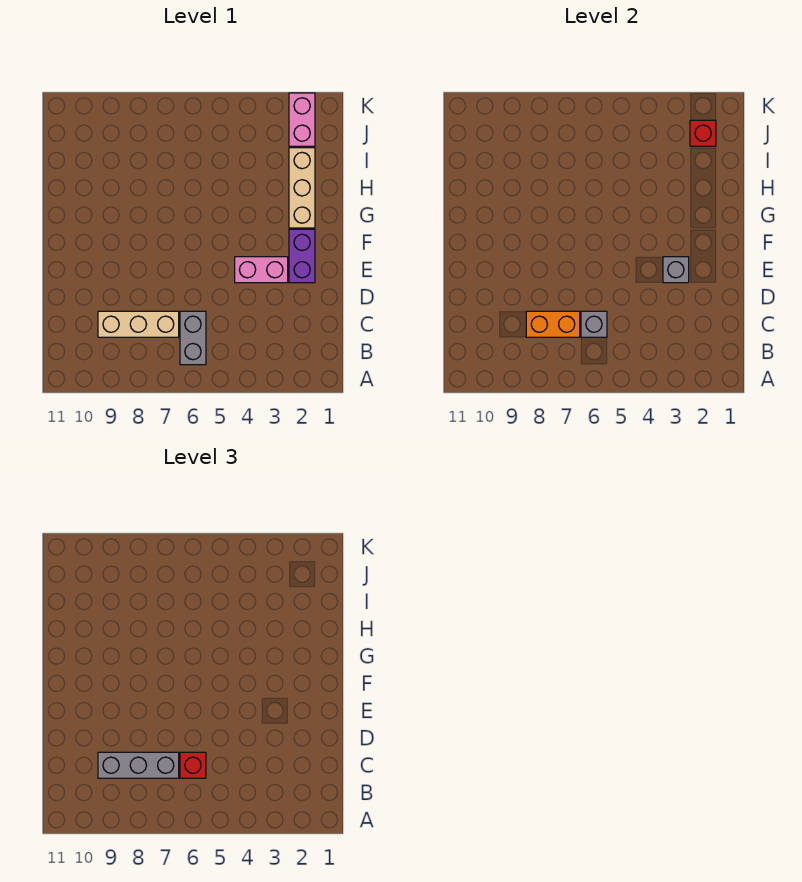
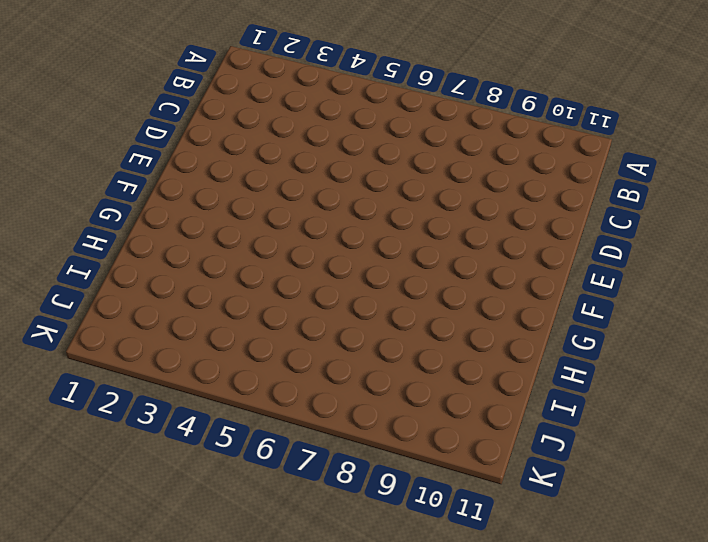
none -> grey 1x2 brick [180,311,206,365]
none -> tan 1x3 brick [98,311,179,337]
none -> purple 1x2 brick [289,229,315,283]

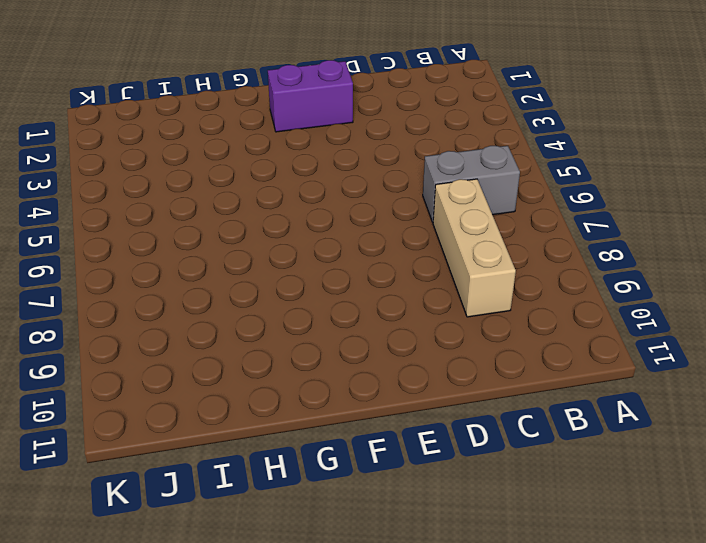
none -> pink 1x2 brick [235,257,288,283]
none -> tan 1x3 brick [289,148,315,228]
none -> pink 1x2 brick [289,93,315,146]

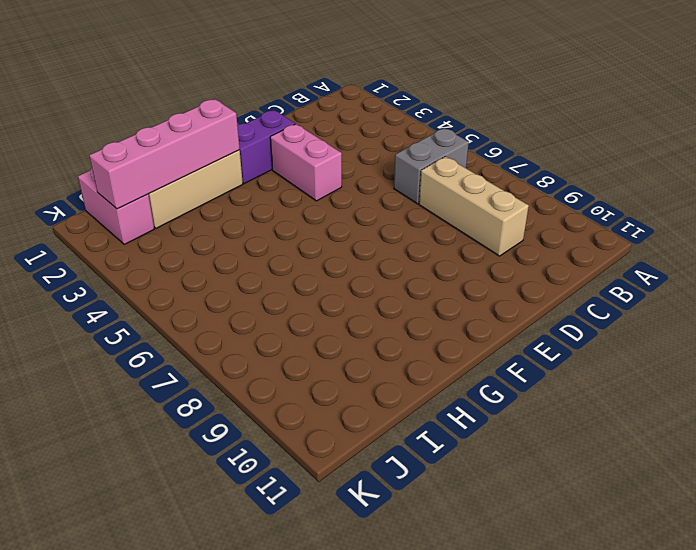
pink 1x4 brick [89,99,240,209] -> red 1x1 brick [690,120,716,146]
pink 1x2 brick [78,168,154,244] -> pink 1x2 brick turned to [289,93,315,146]
none -> grey 1x1 brick [581,311,607,337]
none -> orange 1x2 brick [526,311,580,337]
none -> grey 1x1 brick [663,257,689,283]

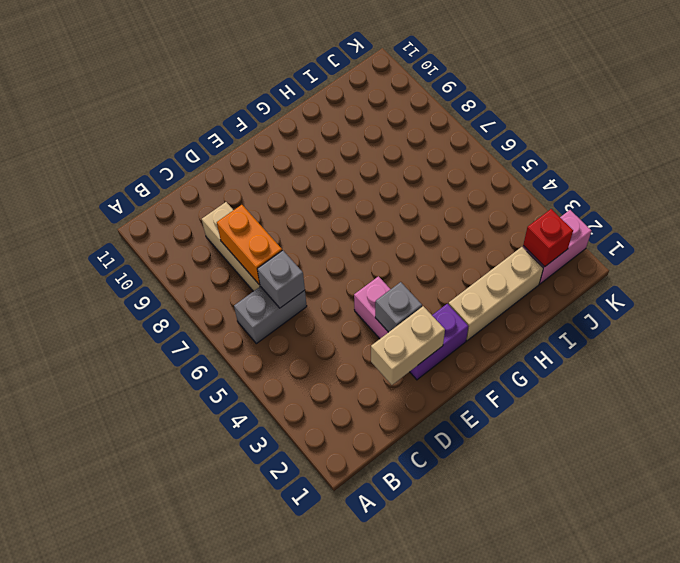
tan 1x2 brick [371,306,445,385] -> none
none -> red 1x1 brick [180,752,206,778]
none -> grey 1x3 brick [98,752,179,778]

